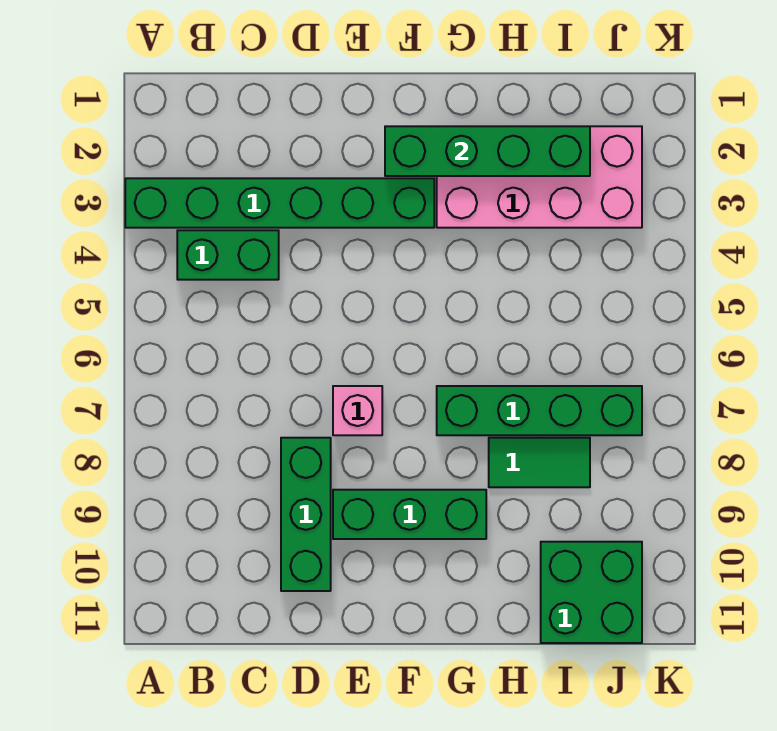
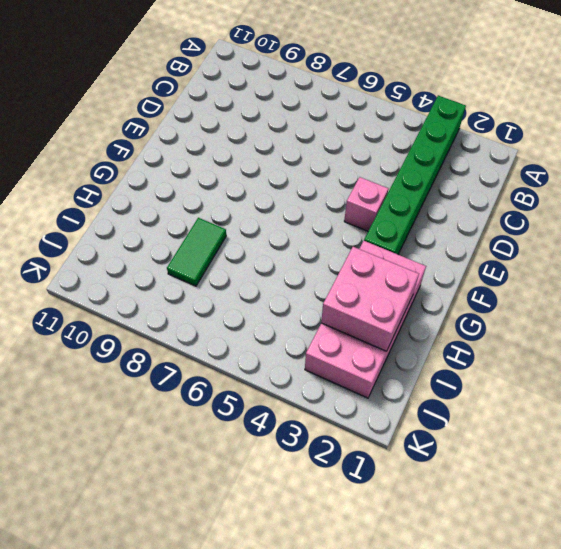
pink 1x1 brick [344,177,388,231] -> pink 1x1 brick moved to [333,386,382,435]
pink 2x2 brick [321,247,419,351] -> green 1x4 brick [385,126,590,176]
none -> green 1x2 brick [177,230,279,280]
none -> green 1x3 brick [281,438,331,591]

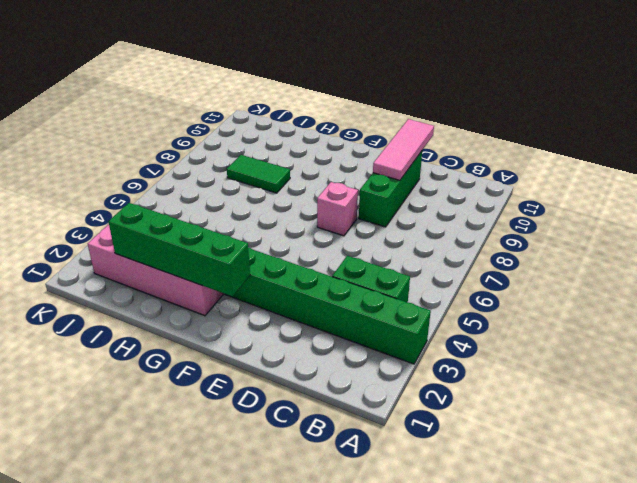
pink 1x3 tile [373,119,434,180] -> none
none -> green 1x3 brick [333,490,486,539]
none -> green 1x4 brick [437,386,642,435]

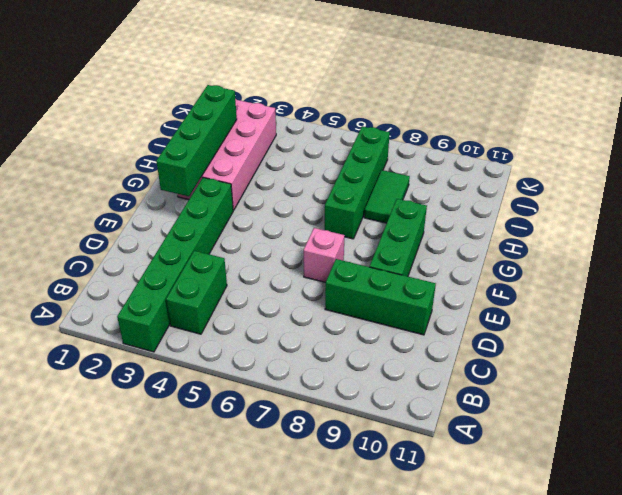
none -> green 2x2 brick [541,542,642,643]

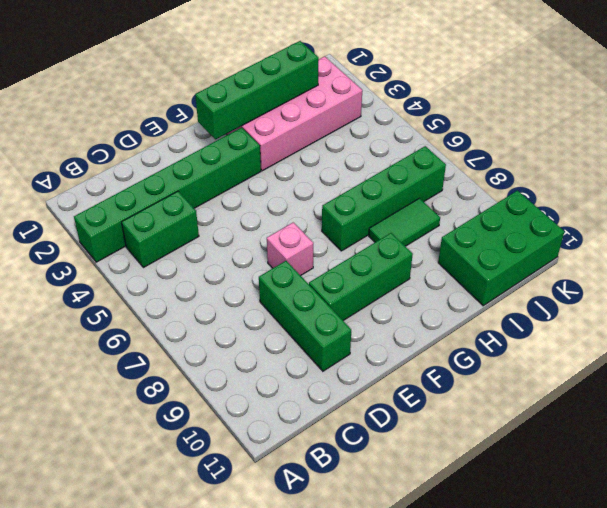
green 2x3 brick [438,191,564,306] -> green 2x2 brick [541,542,642,643]

